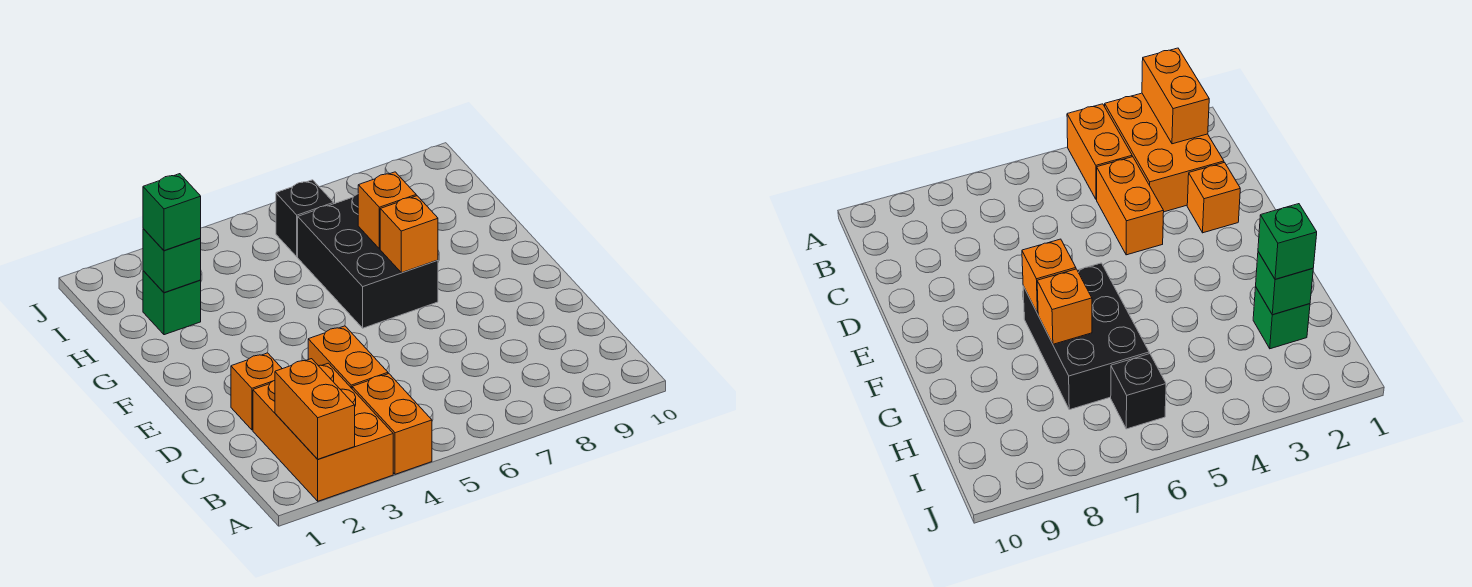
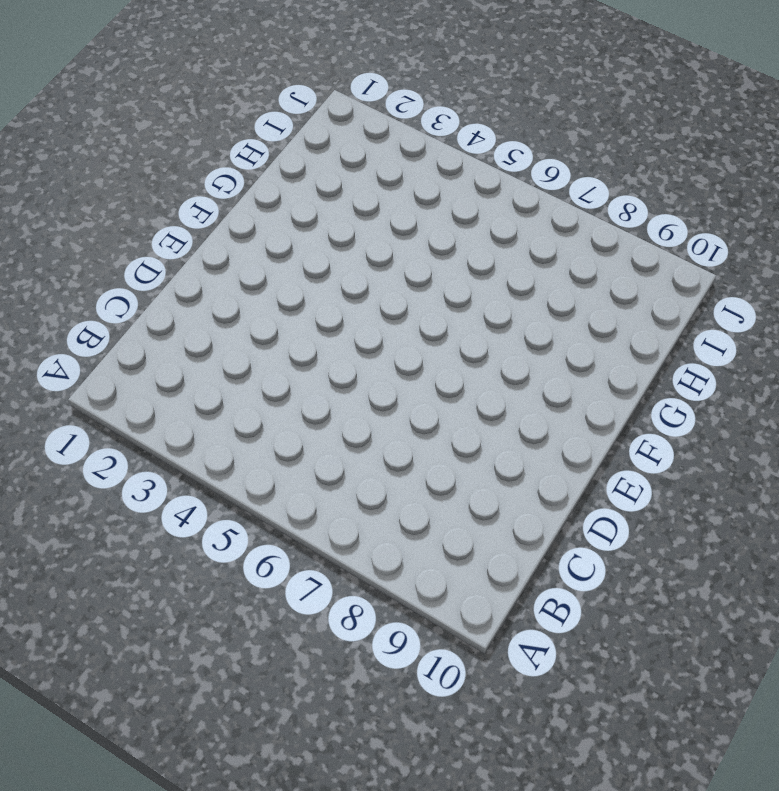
none -> orange 2x3 brick [253,363,393,501]
none -> orange 1x2 brick [352,374,432,474]
none -> orange 1x2 brick [308,326,388,388]

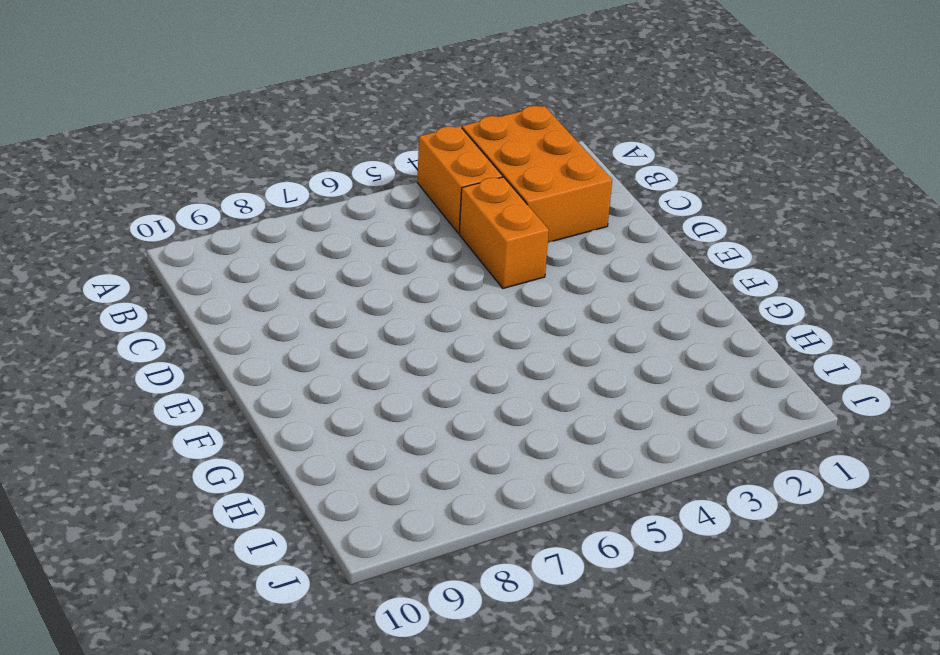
none -> orange 1x1 brick [231,353,282,430]
none -> black 2x3 brick [298,194,438,328]
none -> green 1x1 brick [143,271,201,335]

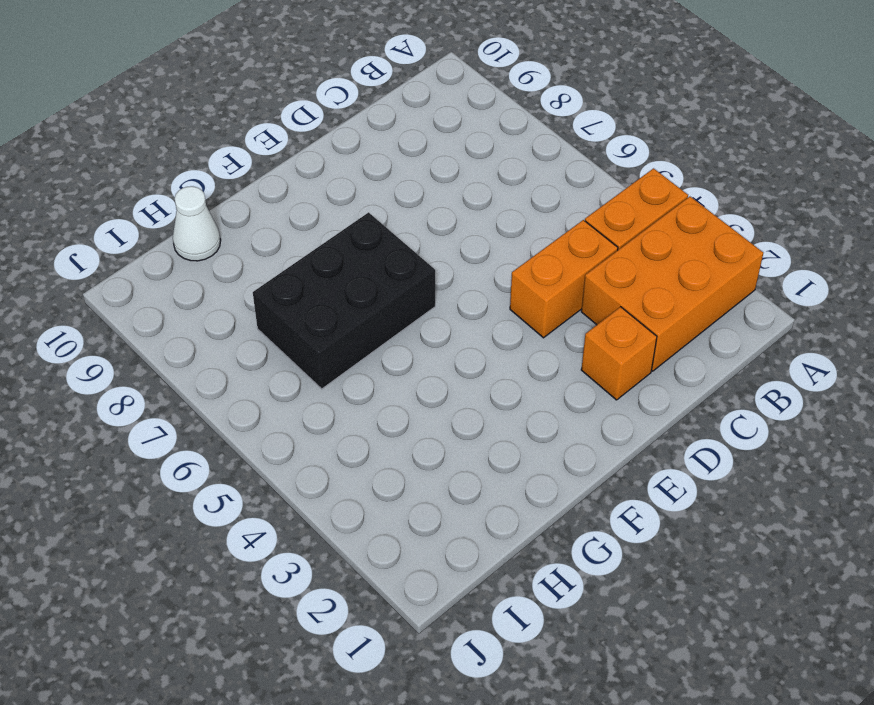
white 1x1 cone [173,186,221,261] -> none
none -> green 1x1 brick [143,271,201,335]
none -> black 1x1 brick [276,180,334,257]
none -> orange 1x2 brick [275,359,355,459]

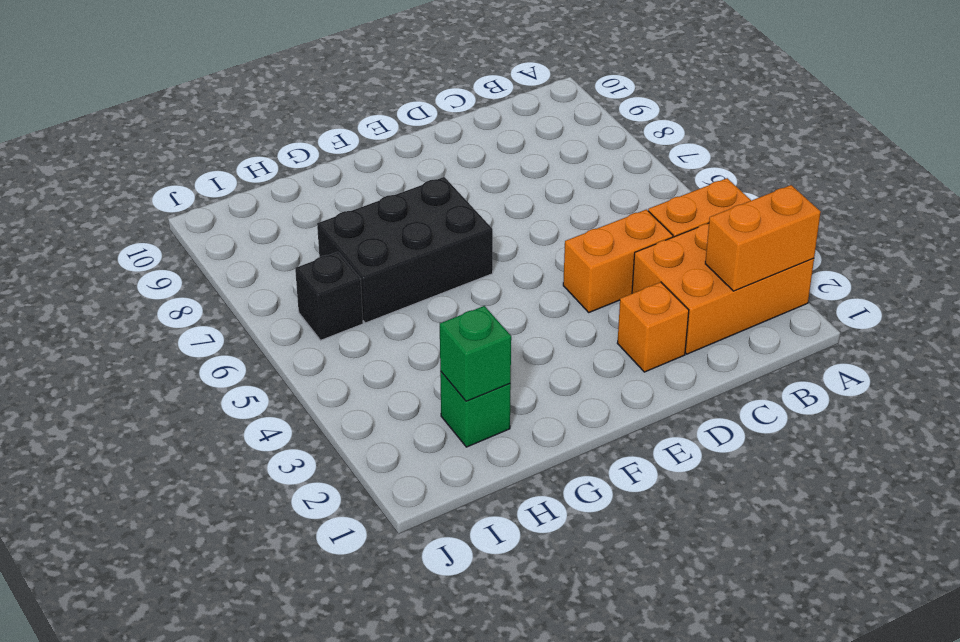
none -> orange 1x1 brick [380,196,438,273]
none -> orange 1x1 brick [358,172,416,249]
none -> green 1x1 brick [143,174,201,251]

